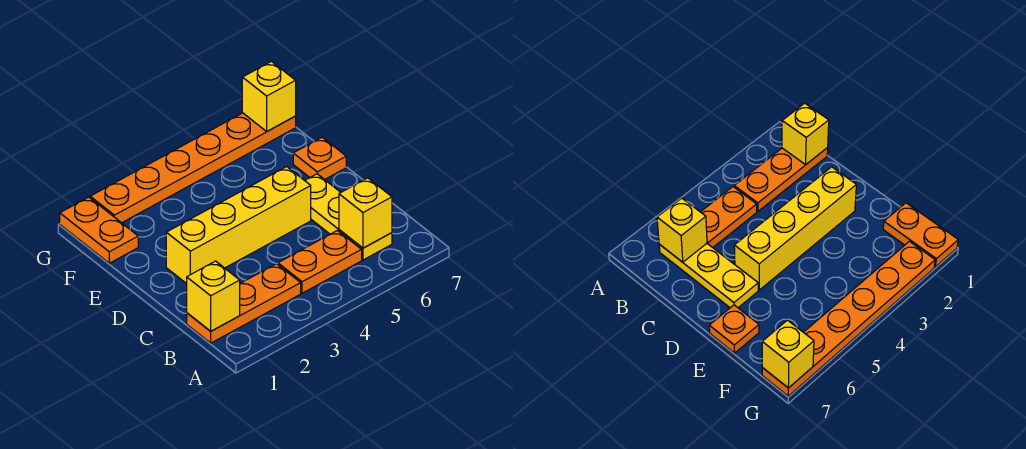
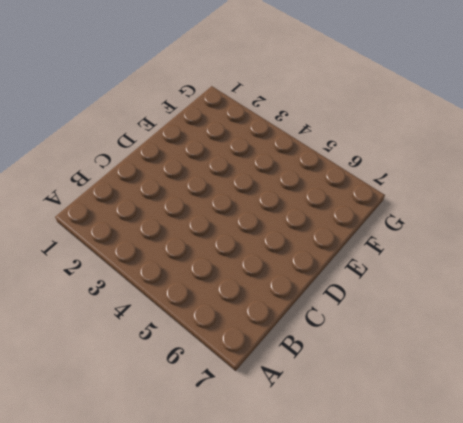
none -> orange 1x3 plate [187,264,301,343]
none -> orange 1x2 plate [278,230,362,293]

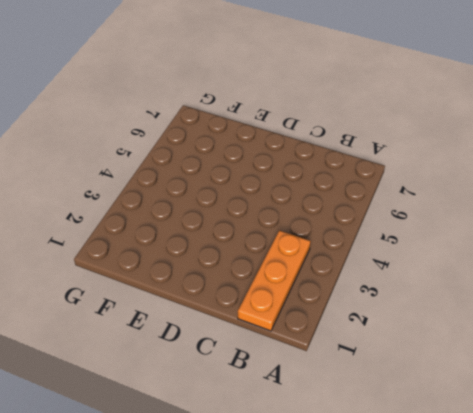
none -> orange 1x2 plate [278,230,362,293]
none -> yellow 1x3 plate [305,174,392,260]

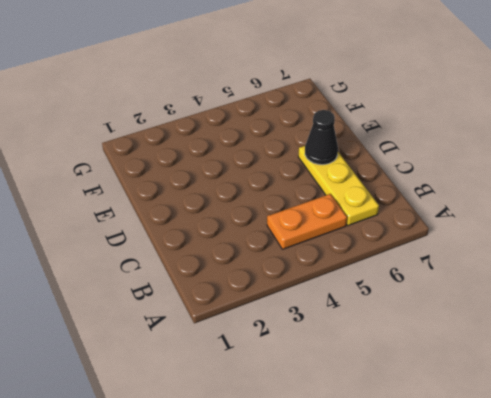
black 1x1 cone [305,110,338,165] -> none
none -> orange 1x3 plate [187,264,301,343]
none -> yellow 1x4 brick [166,167,311,284]

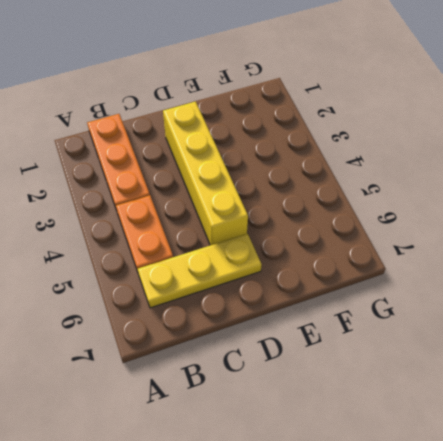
none -> orange 1x1 plate [293,137,346,180]
none -> orange 1x2 plate [60,197,138,263]

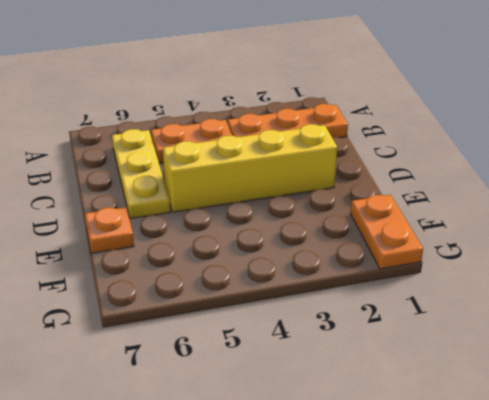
none -> orange 1x6 plate [90,113,296,223]
none -> yellow 1x1 brick [187,261,240,331]

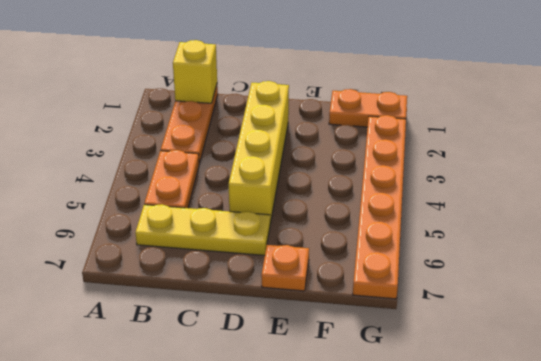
none -> yellow 1x1 brick [339,178,392,248]
none -> yellow 1x1 brick [242,61,296,131]

